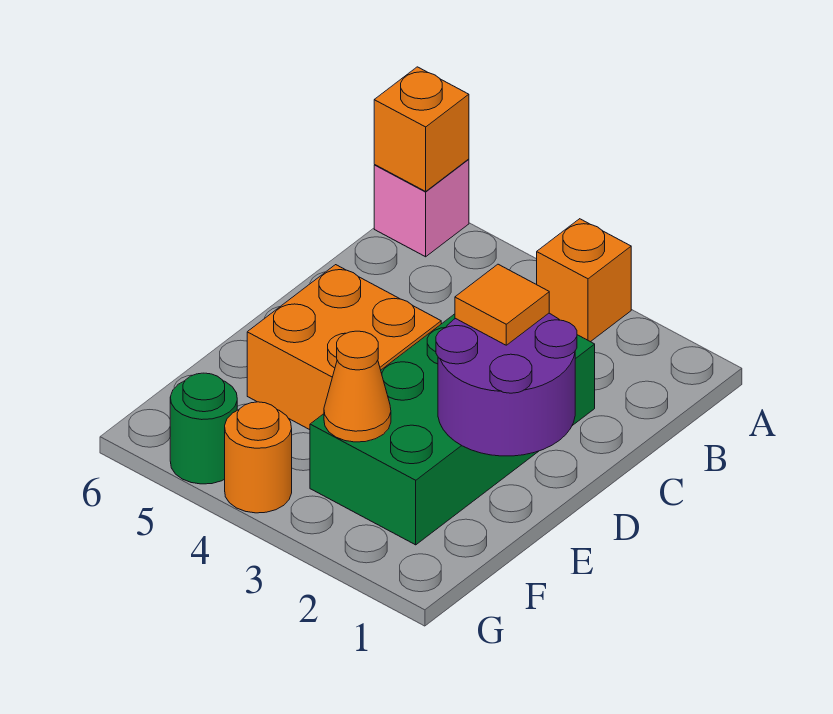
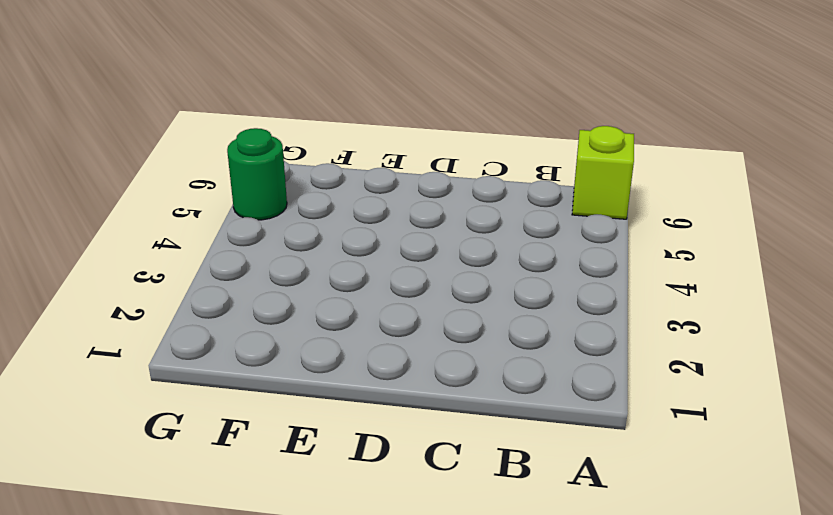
lime 1x1 brick [572,126,634,219] -> pink 1x1 brick [374,159,469,257]
none -> orange 1x1 brick [537,219,631,342]
none -> green 2x4 brick [310,314,595,545]

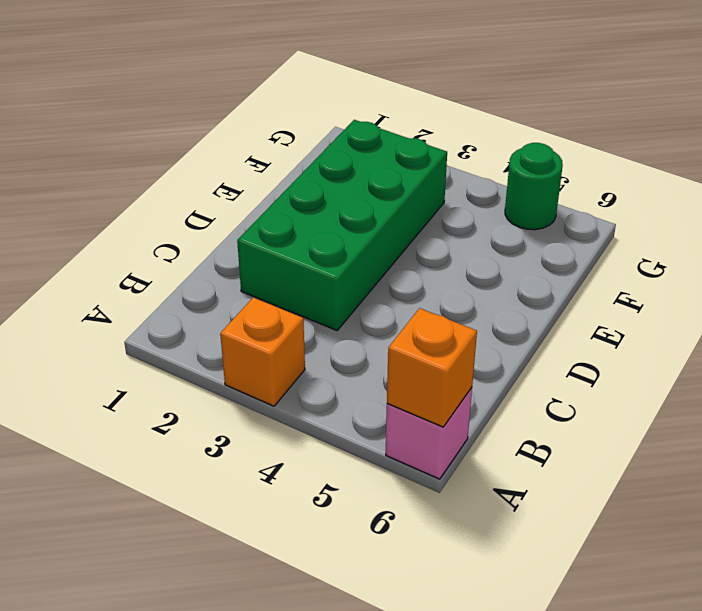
none -> orange 2x2 brick [247,265,441,430]
none -> orange 1x1 round brick [225,402,292,513]

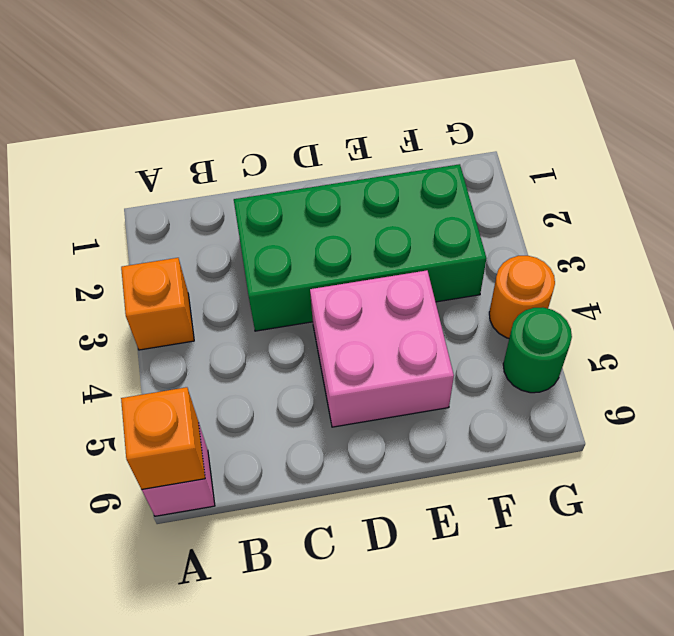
pink 2x2 brick [310,270,454,427] -> orange 2x2 brick [247,265,441,430]
none -> purple 2x2 round brick [436,313,577,456]
none -> orange 1x1 cone [324,331,391,442]

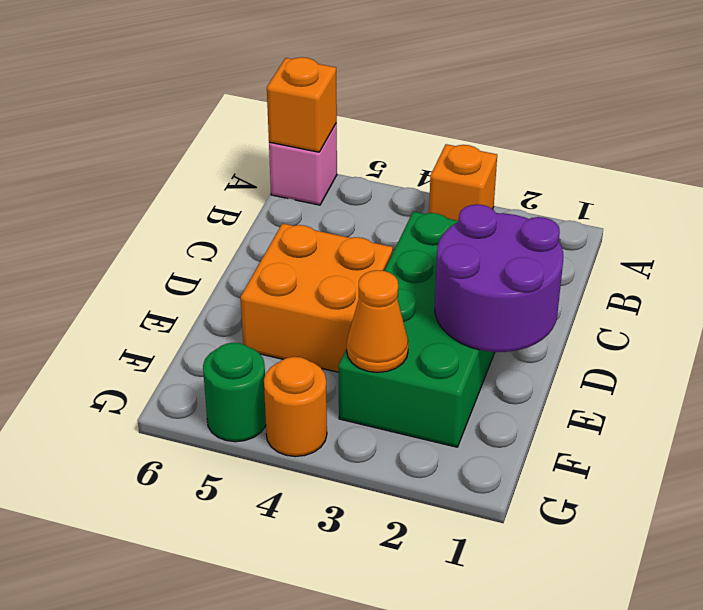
none -> orange 1x1 tile [455,264,549,345]

